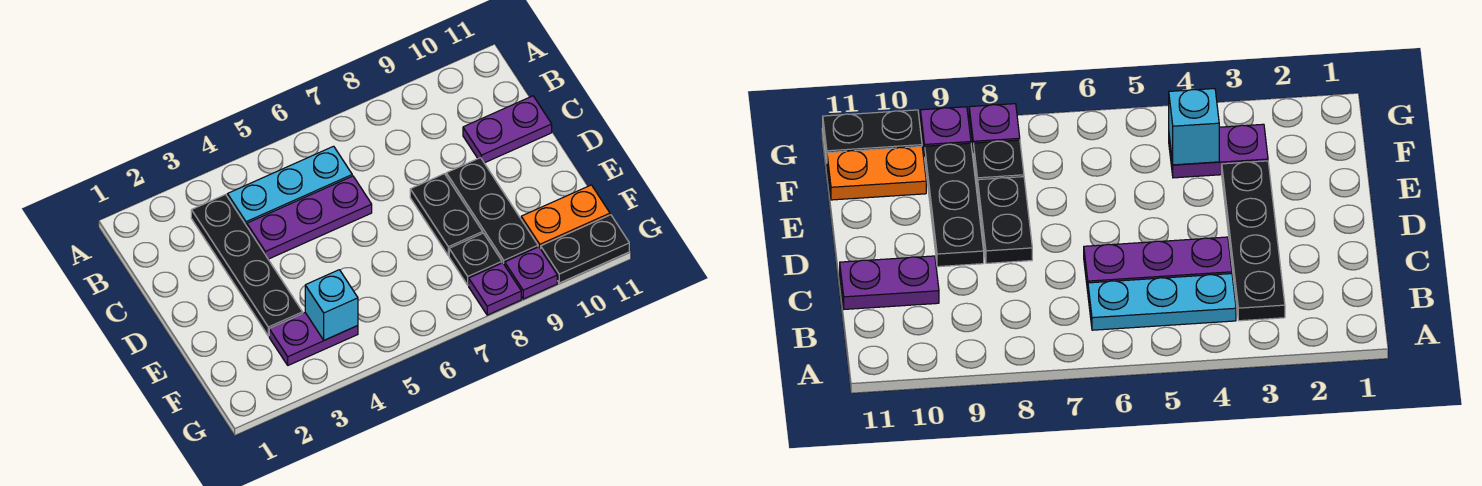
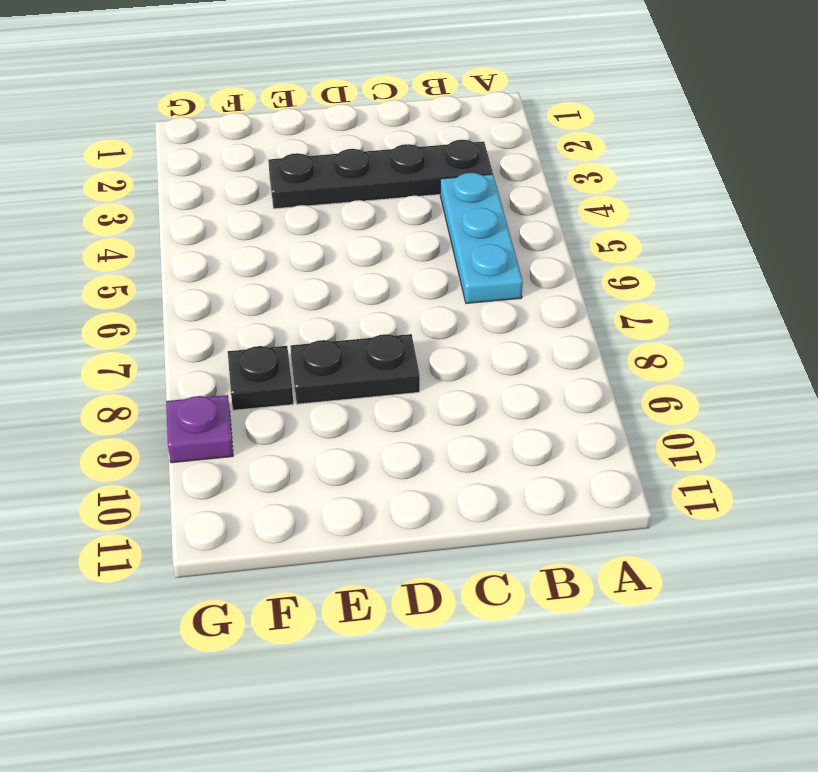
none -> purple 1x3 plate [247,176,372,259]
none -> purple 1x2 plate [463,96,552,163]
none -> black 1x3 plate [446,158,538,265]

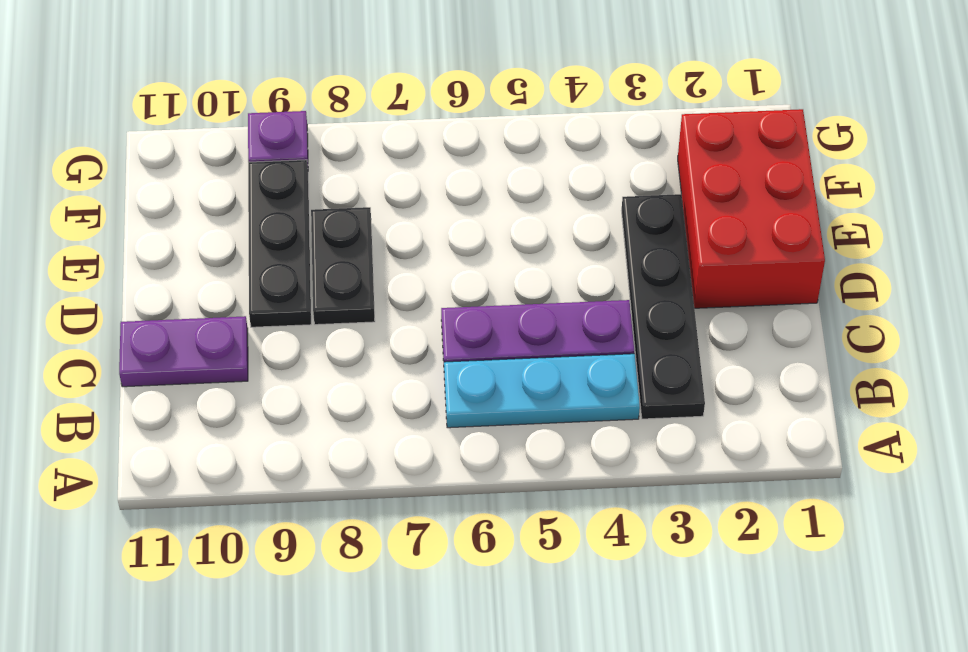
red 2x3 brick [678,109,825,308] -> none
none -> purple 1x2 plate [269,313,358,365]
none -> black 1x1 plate [449,233,502,285]
none -> orange 1x2 plate [521,185,610,249]

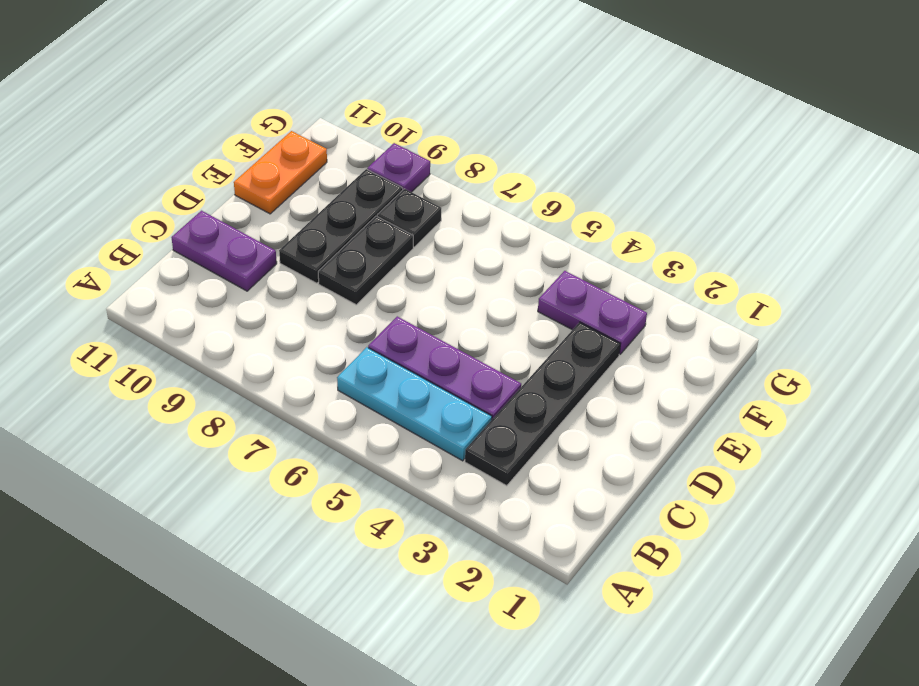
orange 1x2 plate [234,131,327,214] -> orange 1x2 plate turned to [521,185,610,249]
none -> purple 1x1 plate [469,263,521,315]
none -> black 1x2 plate [541,215,629,283]
none -> cyan 1x1 brick [305,270,358,340]

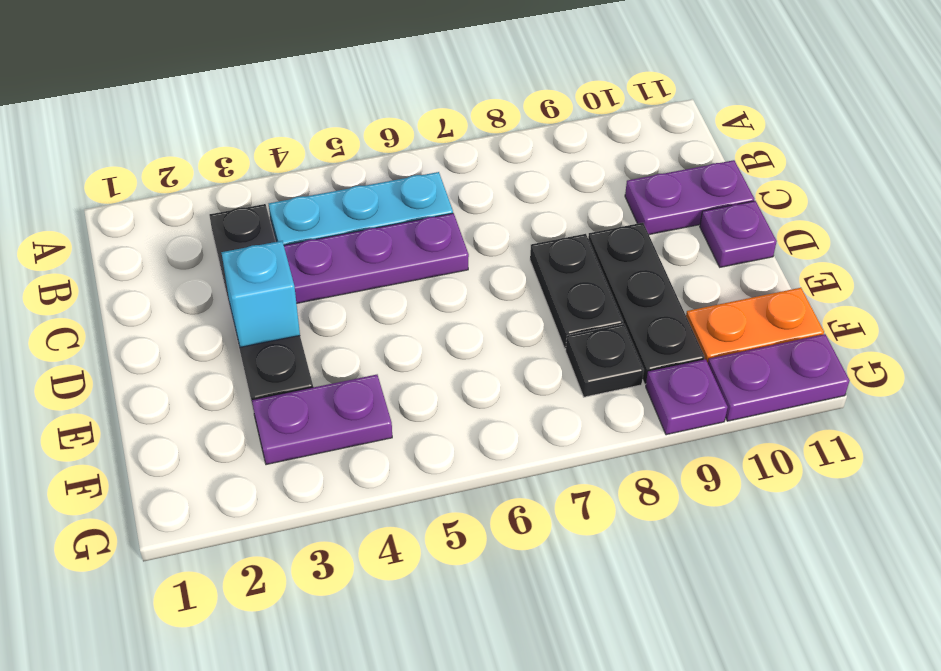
cyan 1x1 brick [221,241,300,347] -> cyan 1x1 brick moved to [305,270,358,340]
purple 1x1 plate [700,201,777,267] -> purple 1x1 plate moved to [469,263,521,315]
purple 1x2 plate [708,334,850,421] -> black 1x2 plate [541,215,629,283]

